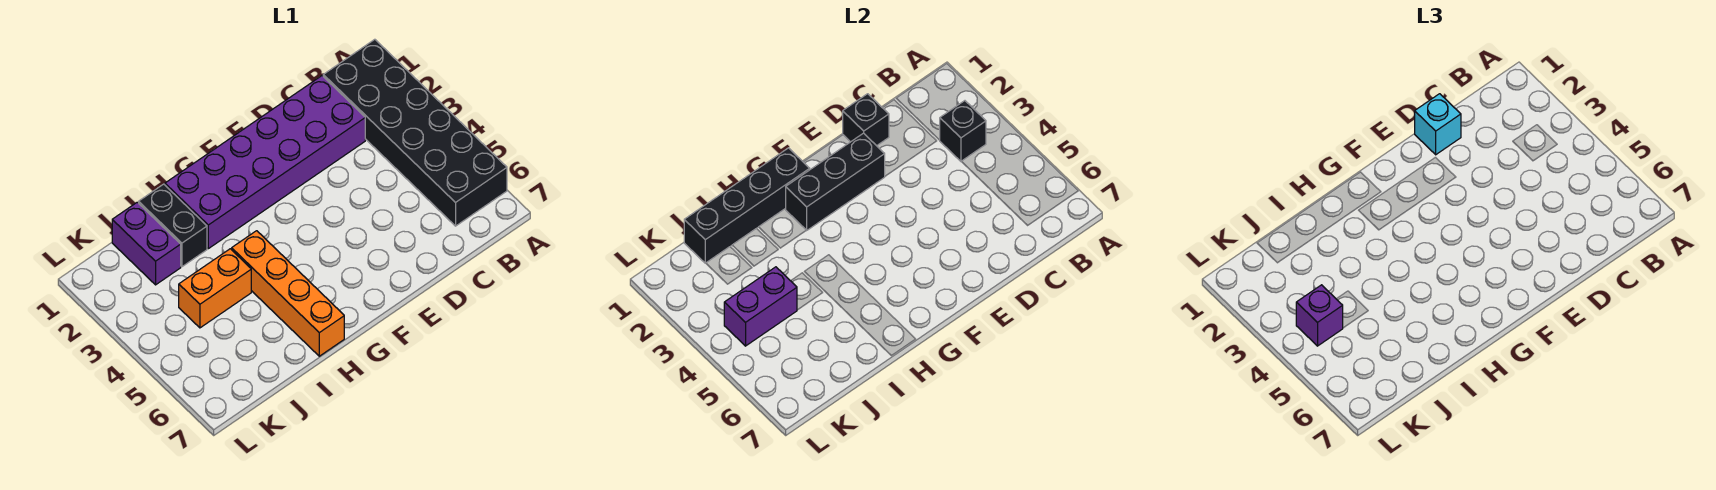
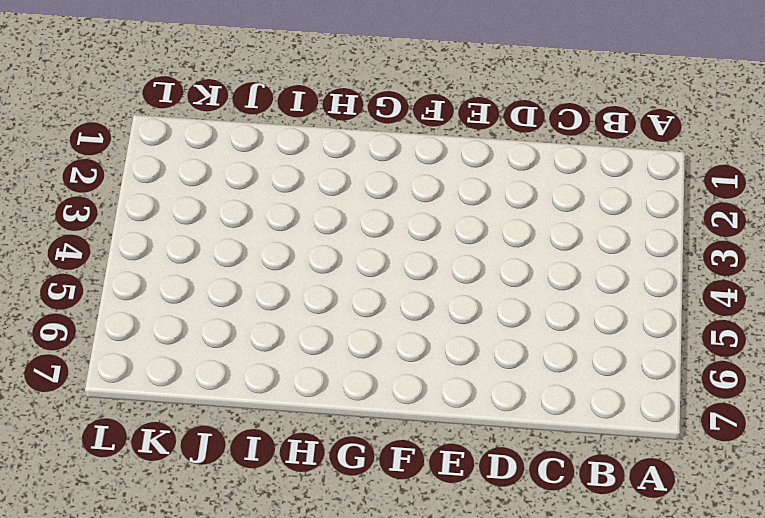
none -> black 2x6 brick [323,39,507,226]
none -> purple 2x6 brick [165,76,365,249]
none -> orange 1x4 brick [232,231,344,356]

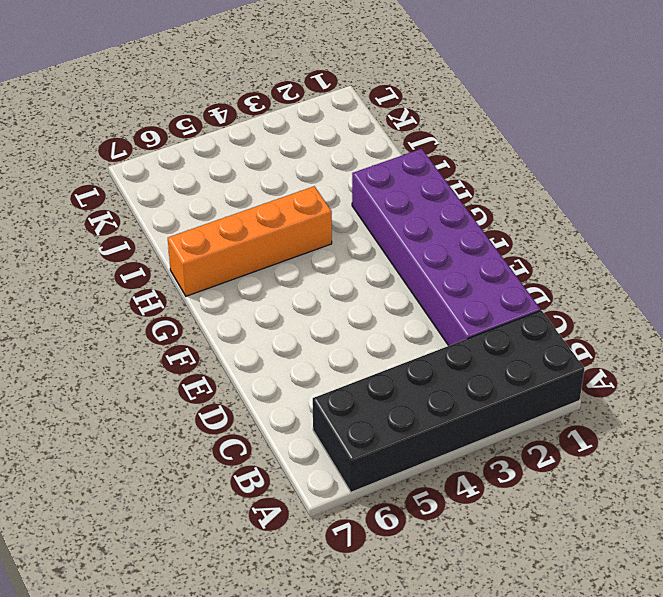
none -> black 1x2 brick [139,184,207,267]
none -> orange 1x2 brick [179,249,251,328]
none -> purple 1x2 brick [112,202,181,285]

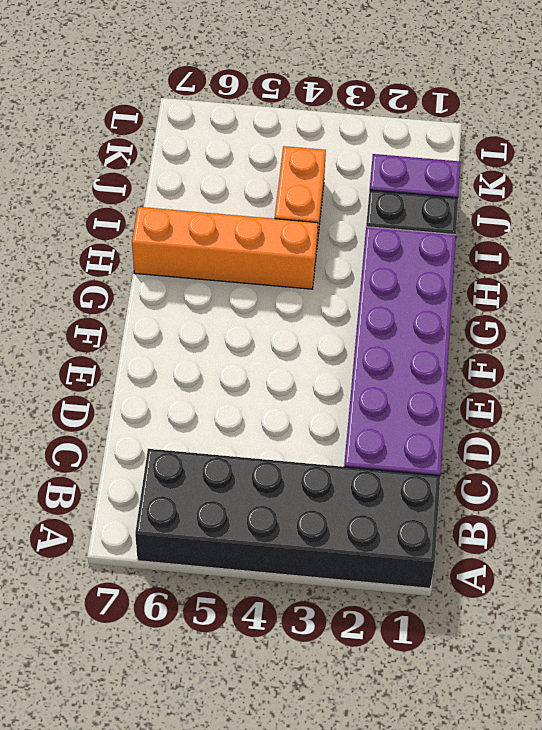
none -> black 1x1 brick [940,101,986,162]
none -> black 1x1 brick [843,94,889,146]
none -> black 1x3 brick [786,133,885,230]

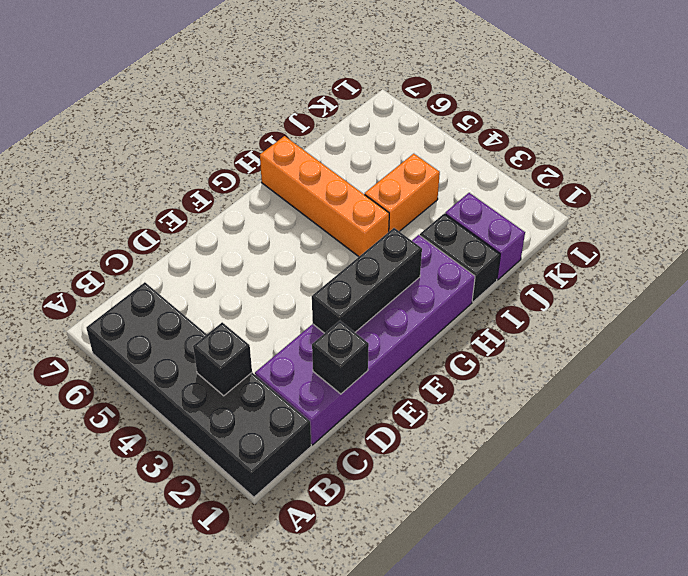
none -> black 1x4 brick [684,148,810,263]
none -> purple 1x2 brick [724,267,797,346]
none -> cyan 1x1 brick [1415,94,1461,155]

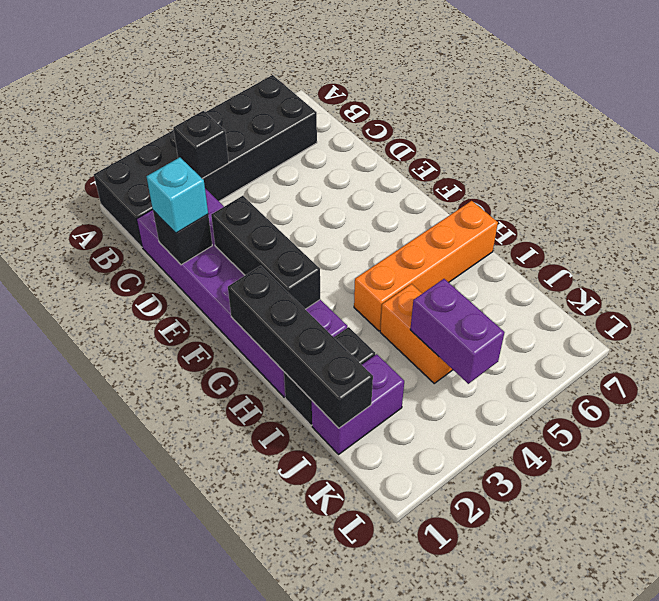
none -> purple 1x1 brick [1296,285,1343,346]

